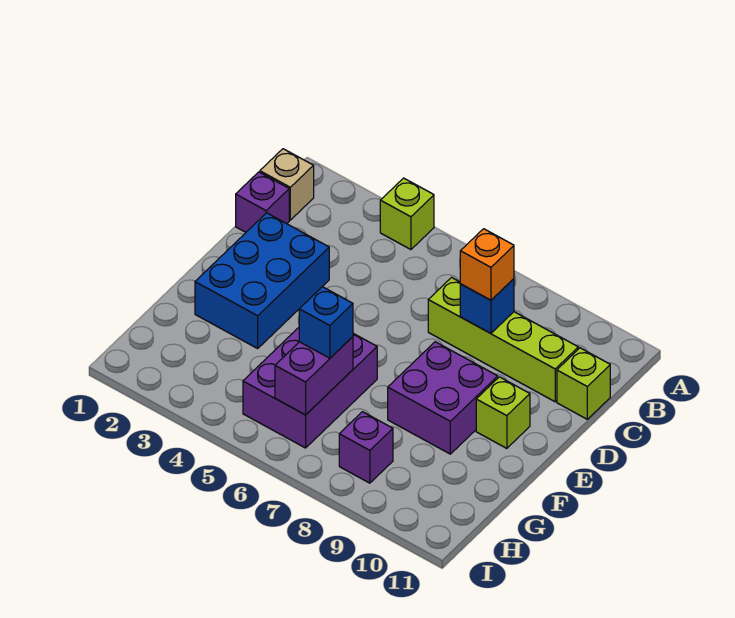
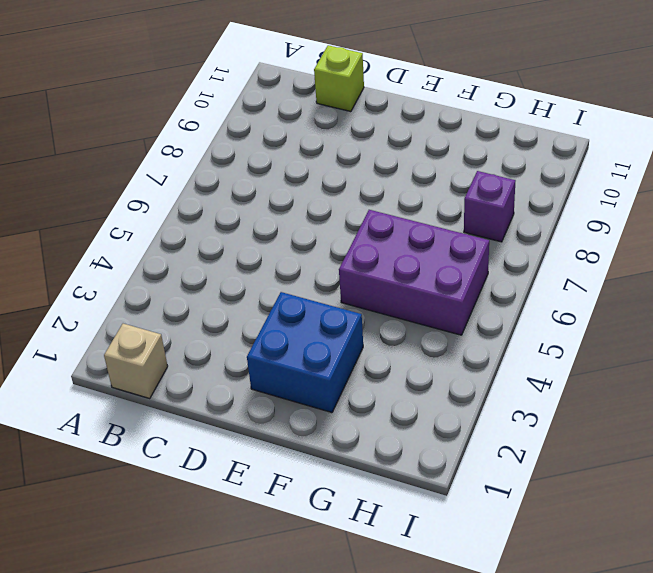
blue 2x2 brick [247,292,363,413] -> blue 2x3 brick [195,213,329,348]
none -> lime 1x1 brick [380,178,434,250]
none -> purple 1x1 brick [236,172,289,232]
none -> lime 1x4 brick [428,278,578,402]

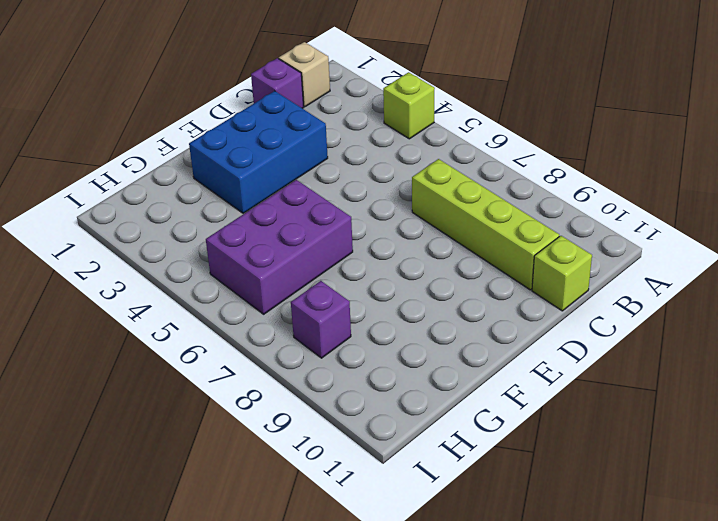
none -> purple 2x2 brick [388,342,498,454]
none -> lime 1x1 brick [476,377,530,448]
none -> blue 1x1 brick [460,279,514,333]

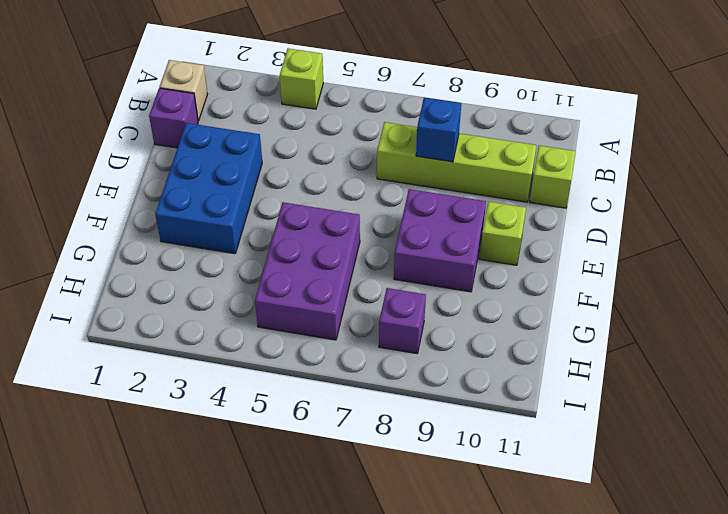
none -> purple 1x2 brick [275,337,353,415]
none -> orange 1x1 brick [460,229,514,300]
none -> blue 1x1 brick [299,287,353,358]

